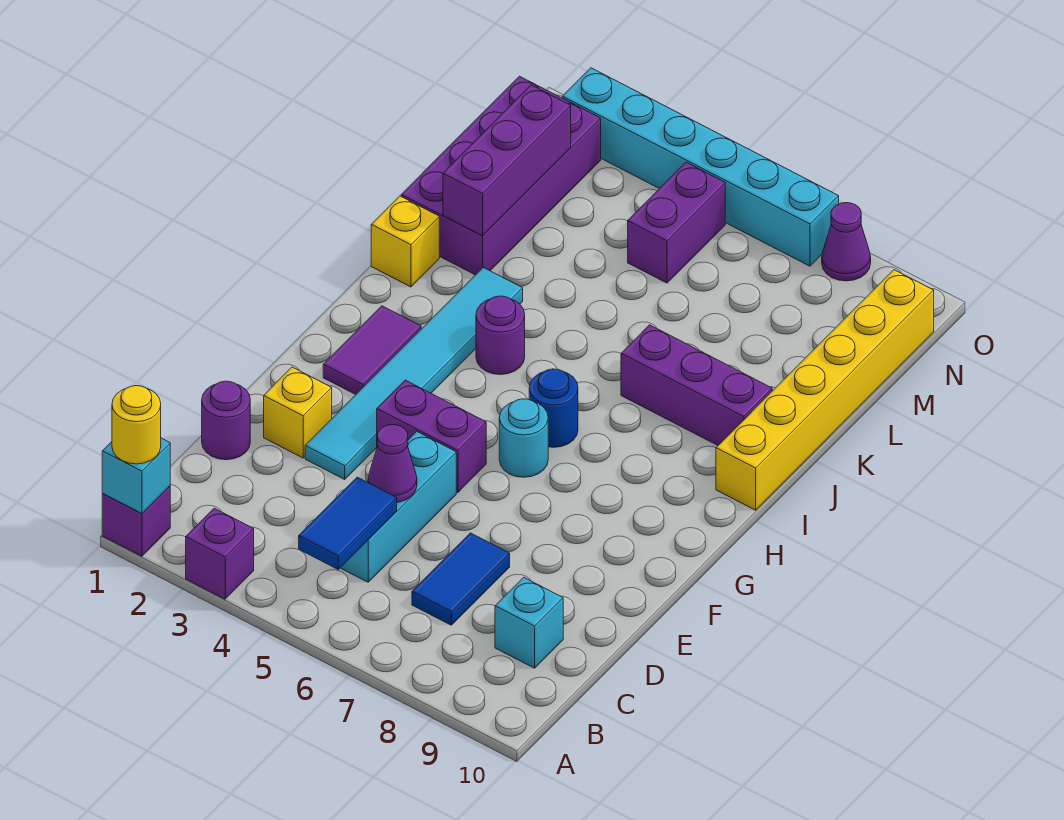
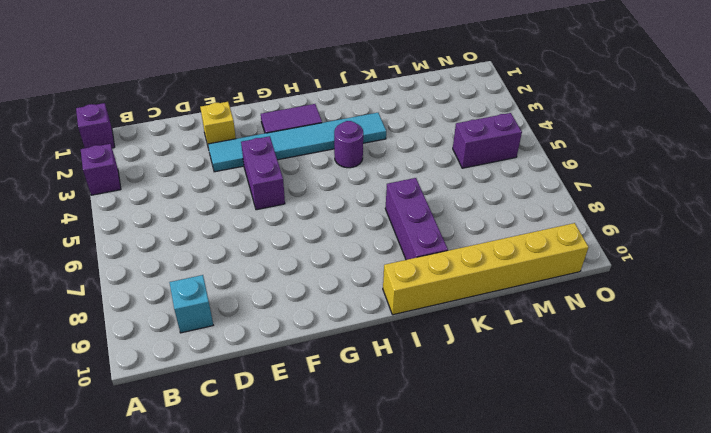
none -> cyan 1x3 brick [341,432,456,582]
none -> blue 1x2 tile [412,533,510,625]
none -> purple 1x1 round brick [202,381,250,460]

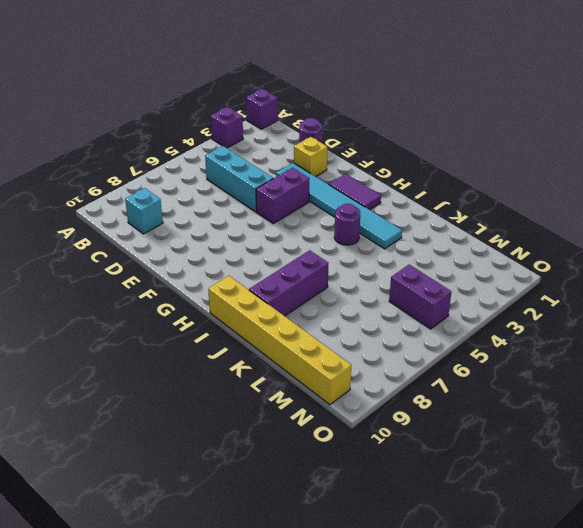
none -> blue 1x2 tile [412,533,510,625]
none -> cyan 1x1 round brick [499,399,548,477]
none -> blue 1x1 round brick [529,369,578,447]

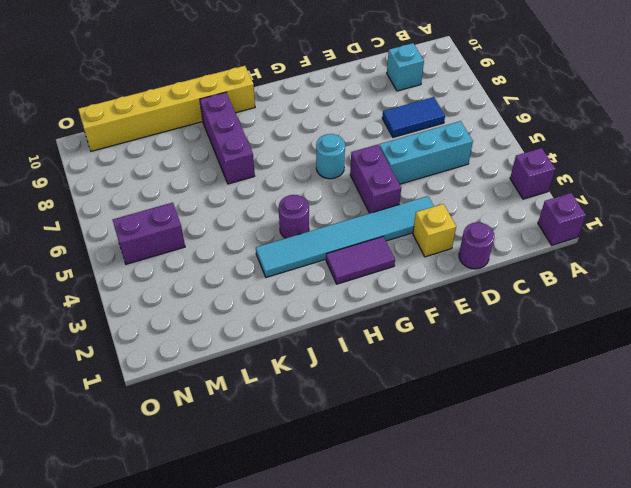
none -> blue 1x1 round brick [529,369,578,447]
none -> yellow 1x1 brick [371,196,439,287]
none -> purple 2x4 brick [401,76,601,275]

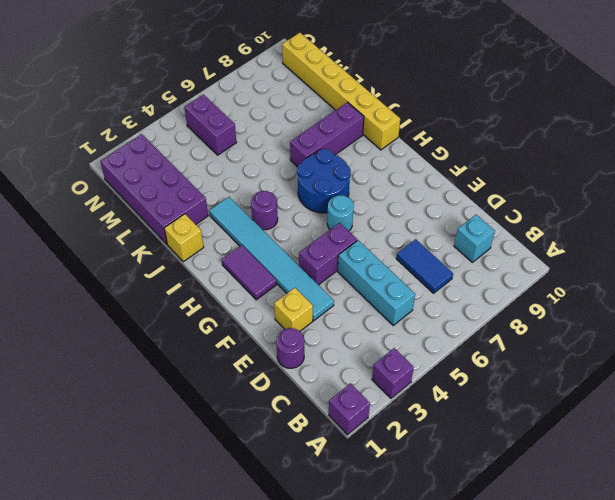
blue 2x2 round brick [297,149,351,213] -> blue 1x1 round brick [529,369,578,447]
none -> cyan 1x6 brick [562,68,839,266]
none -> purple 1x1 cone [822,203,871,281]
none -> cyan 1x1 brick [102,438,170,513]

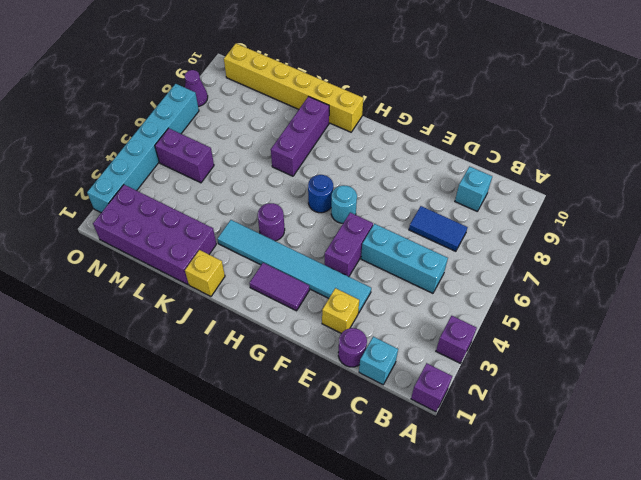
cyan 1x1 brick [359,337,398,385] -> cyan 1x1 brick moved to [102,438,170,513]
none -> blue 1x2 tile [299,477,397,569]
none -> purple 1x1 cone [368,425,417,502]
none -> purple 1x3 brick [443,85,571,236]

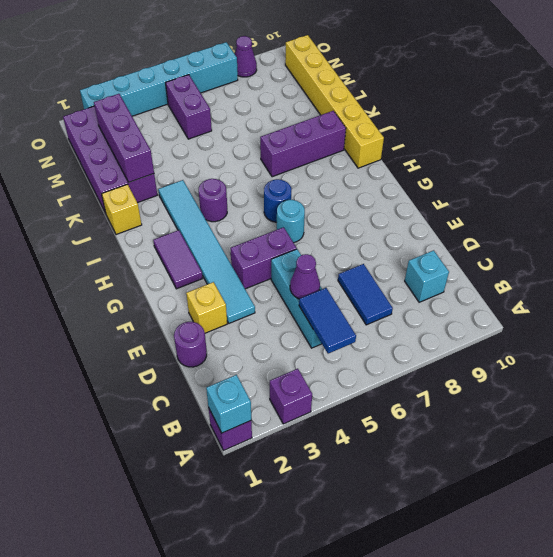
none -> yellow 1x1 round brick [112,386,161,464]

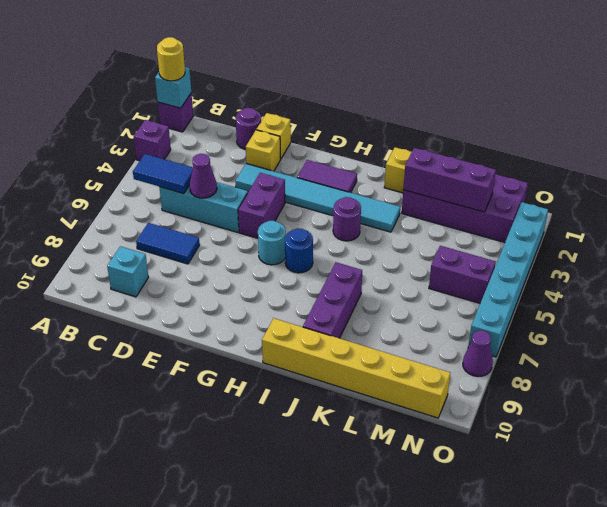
yellow 1x1 brick [256,113,291,159] -> none

